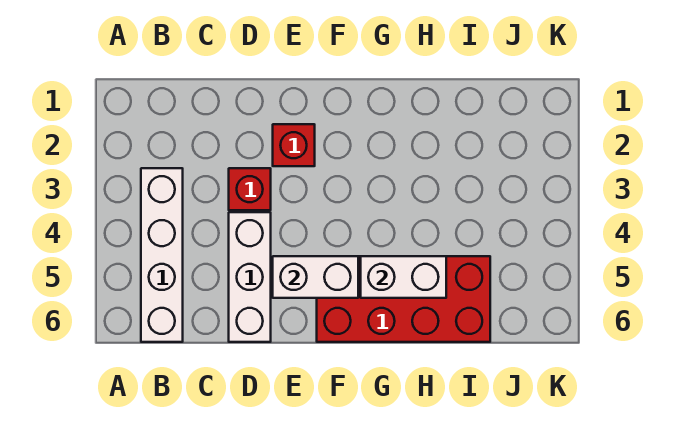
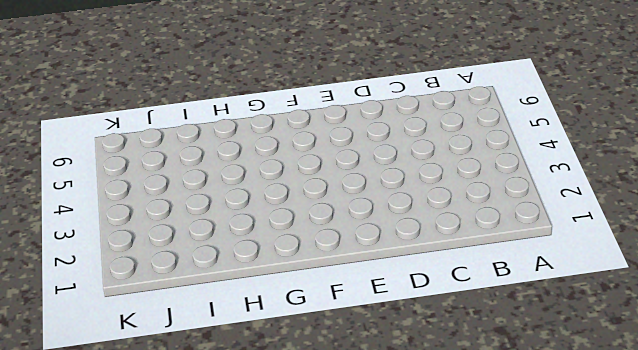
none -> white 1x4 brick [141,168,183,342]
none -> red 1x1 brick [229,168,271,210]

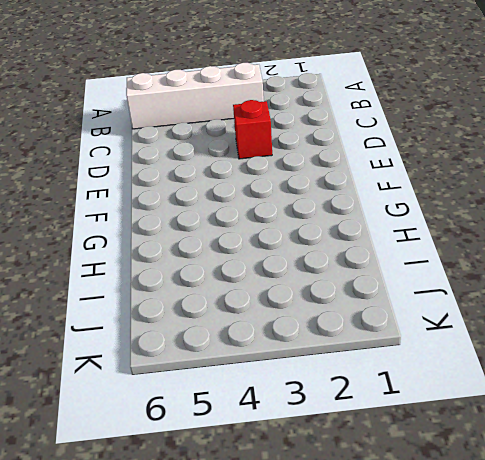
none -> white 1x3 brick [229,212,271,342]
none -> red 1x1 brick [273,124,315,166]

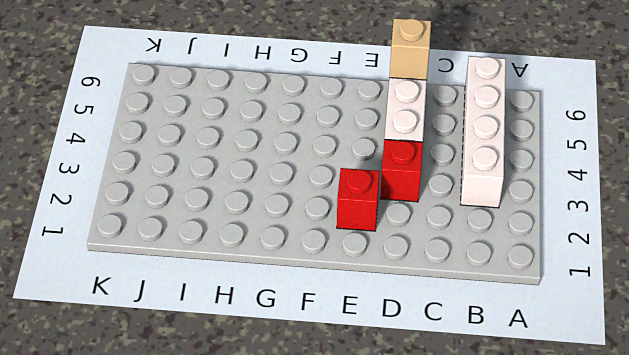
tan 1x1 brick [389,18,431,80] -> none
none -> red 2x4 brick [317,256,490,342]
none -> white 1x2 brick [273,256,358,298]

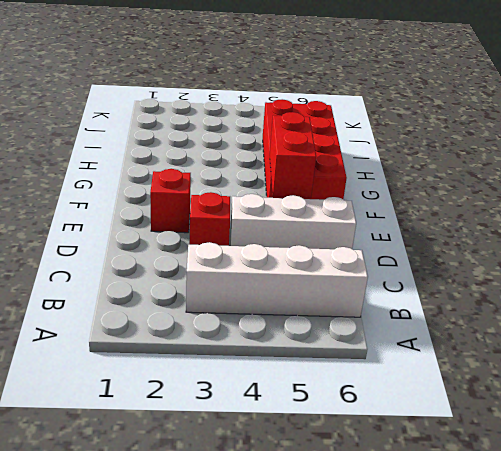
red 1x2 brick [270,112,316,198] -> white 1x2 brick [273,256,358,298]
none -> white 1x2 brick [361,256,446,298]

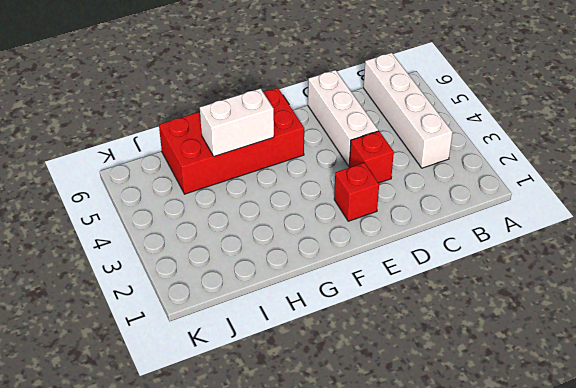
none -> white 1x2 brick [273,256,358,298]

